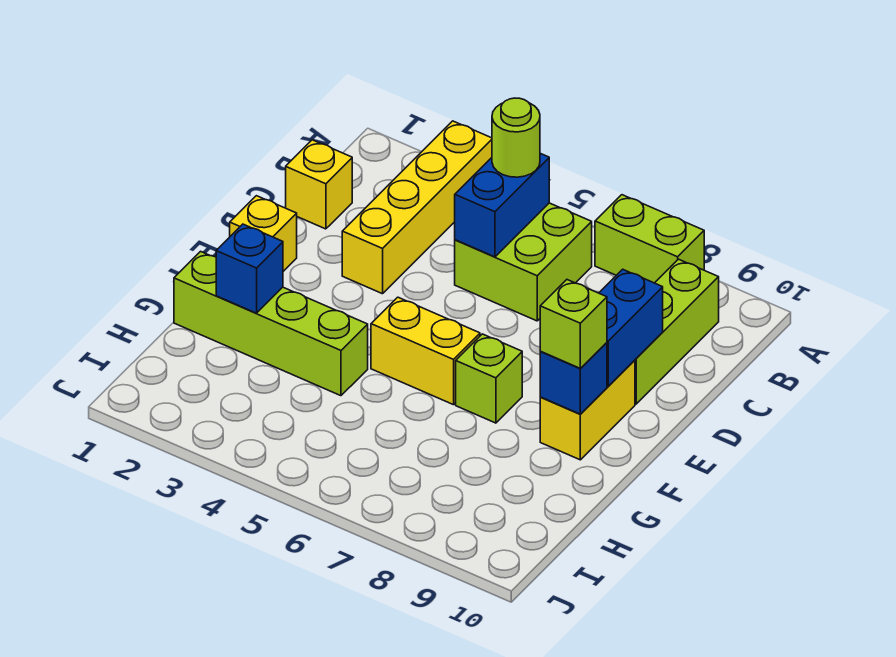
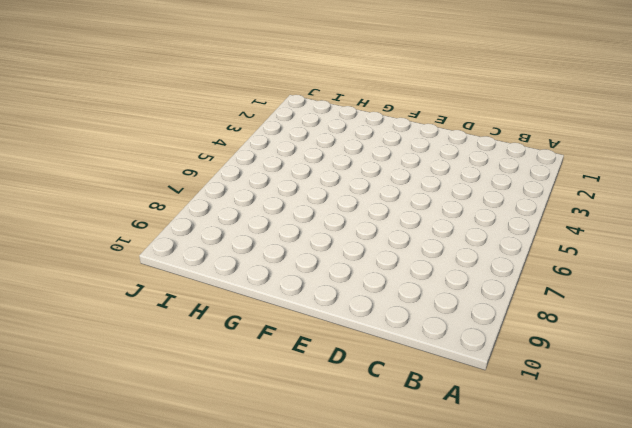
none -> yellow 1x4 brick [342,121,492,294]
none -> lime 1x2 brick [595,195,704,283]
none -> lime 2x2 brick [455,203,592,321]

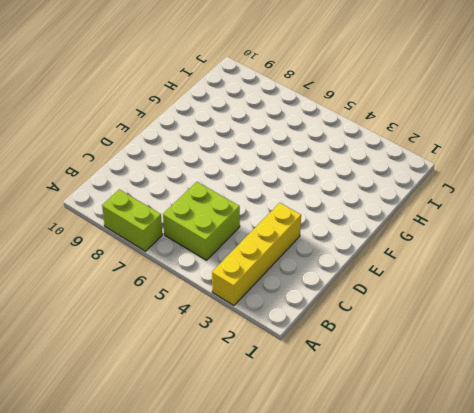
none -> lime 1x3 brick [635,259,719,404]
none -> yellow 1x1 brick [286,140,352,229]
none -> yellow 1x1 brick [230,196,297,271]

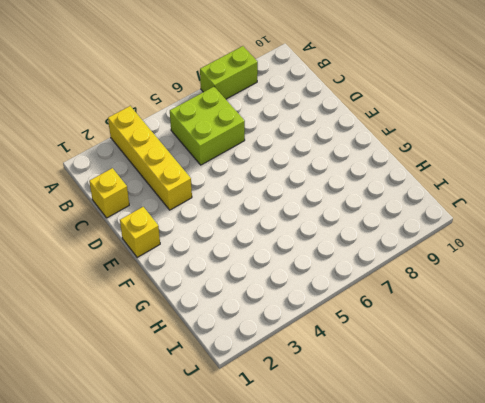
none -> lime 1x3 brick [635,259,719,404]
none -> yellow 1x2 brick [540,360,635,460]
none -> yellow 1x2 brick [371,297,480,405]

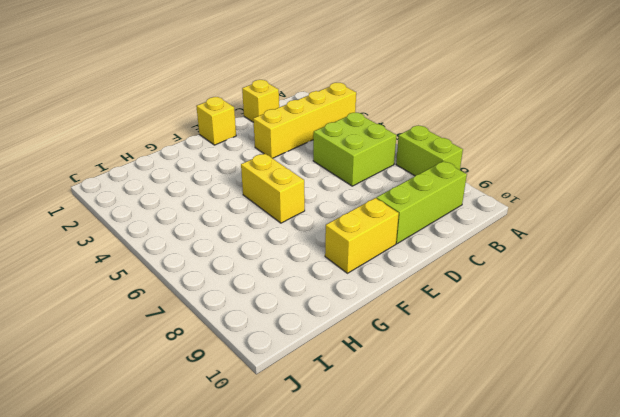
none -> lime 1x1 brick [456,334,522,423]
none -> lime 1x4 brick [174,251,368,396]
none -> blue 1x2 brick [455,153,549,257]

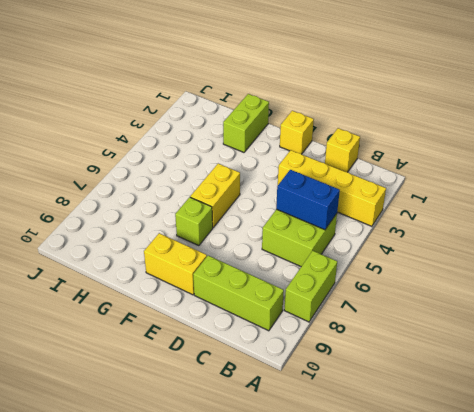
lime 1x2 brick [223,94,269,152] -> lime 1x4 brick [174,251,368,396]
none -> blue 1x2 brick [599,269,663,386]
none -> blue 1x1 brick [540,343,607,414]
none -> blue 1x1 brick [216,224,283,313]

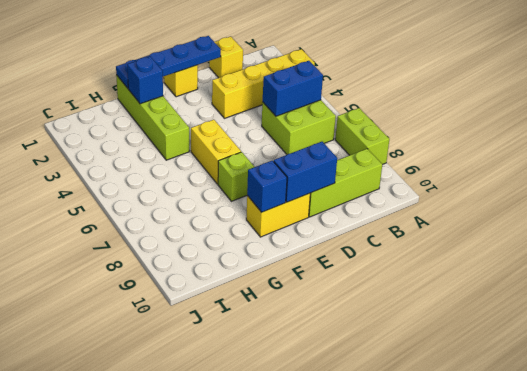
blue 1x4 plate [116,36,221,88] -> none
none -> lime 1x1 round brick [492,98,540,177]
none -> lime 1x1 brick [540,280,607,369]

